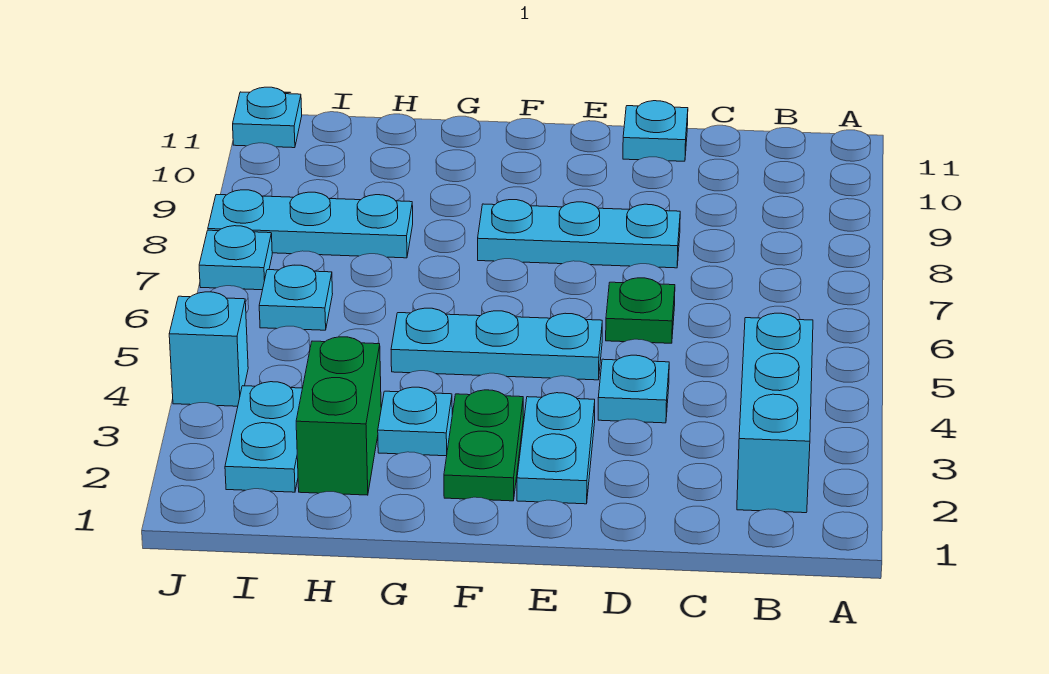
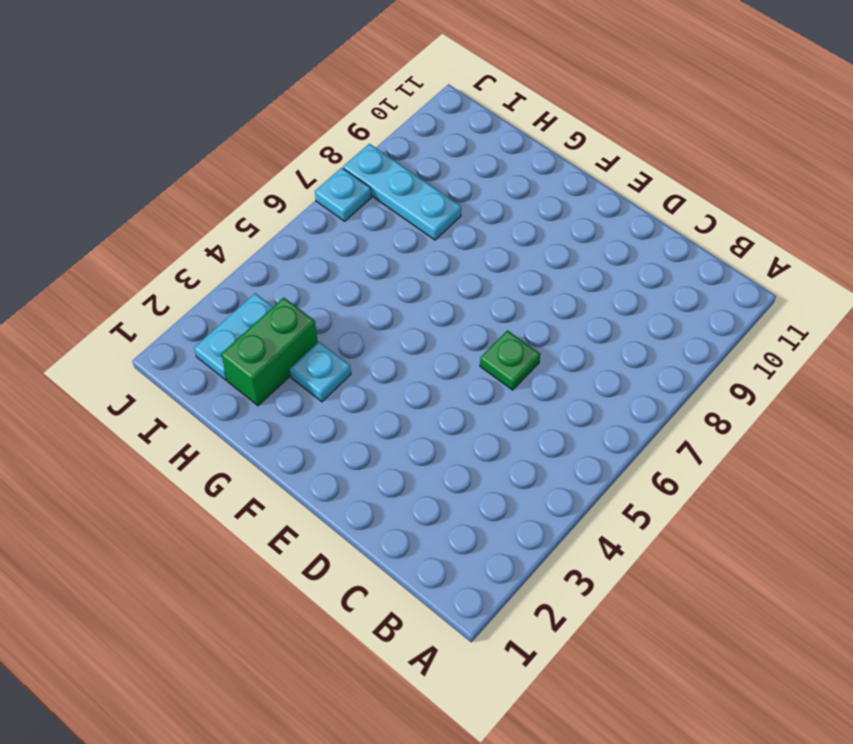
none -> cyan 1x3 brick [737,313,813,513]
none -> cyan 1x1 plate [598,355,669,423]
none -> cyan 1x3 plate [478,200,680,268]

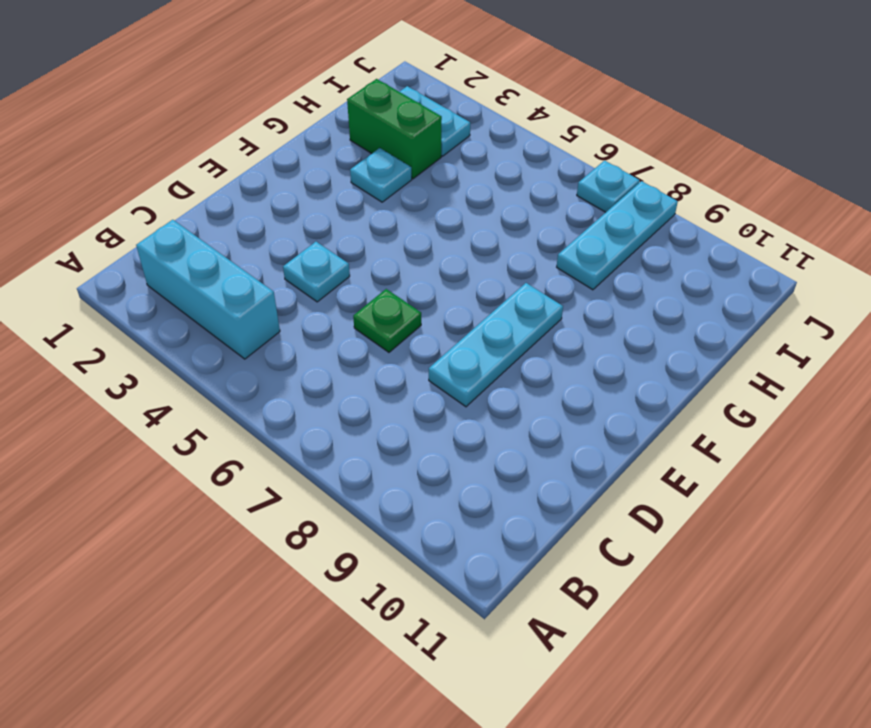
none -> cyan 1x1 plate [623,101,688,161]
none -> cyan 1x2 plate [517,393,595,504]
none -> cyan 1x3 plate [391,308,602,380]

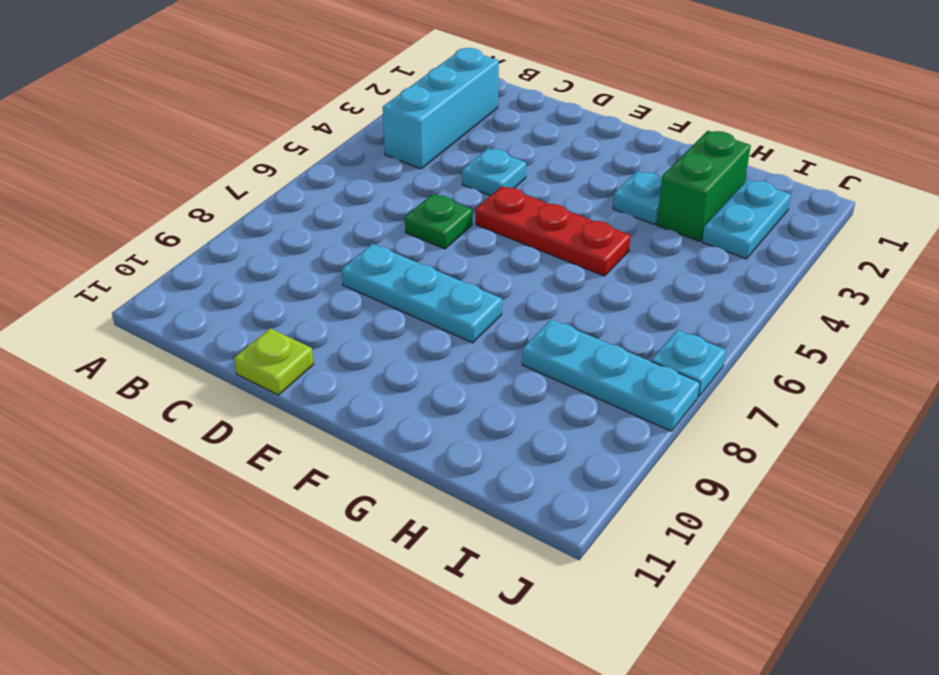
lime 1x1 plate [234,328,314,395] -> cyan 1x1 plate [623,101,688,161]
red 1x3 plate [476,186,630,276] -> cyan 1x3 plate [391,308,602,380]
none -> cyan 1x2 plate [517,393,595,504]
none -> green 1x2 plate [444,390,523,501]
none -> cyan 1x1 plate [259,265,333,330]

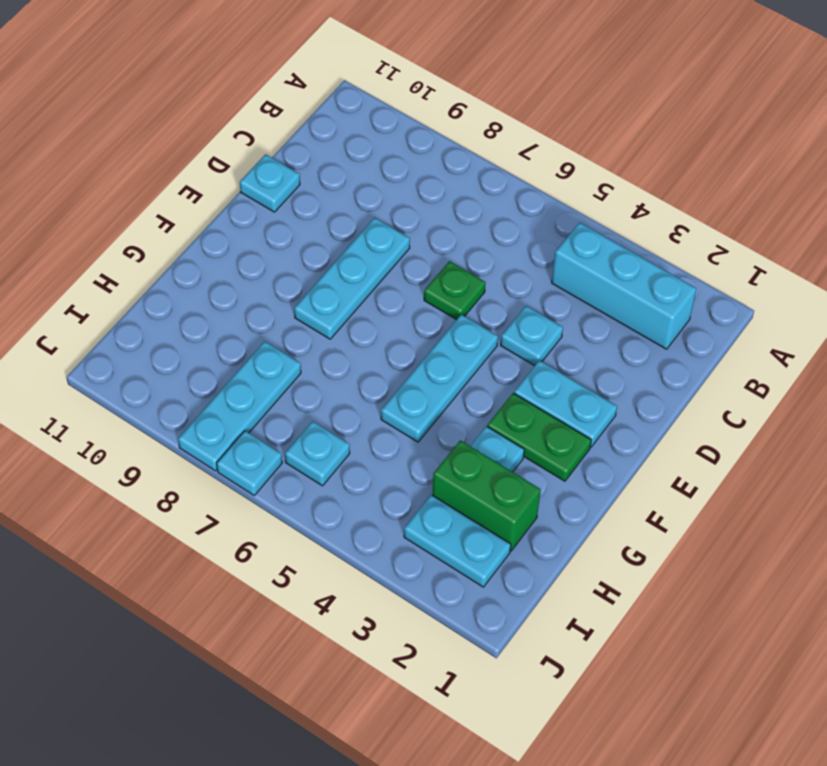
none -> cyan 1x1 brick [169,292,248,406]
none -> cyan 1x1 plate [233,87,302,148]

